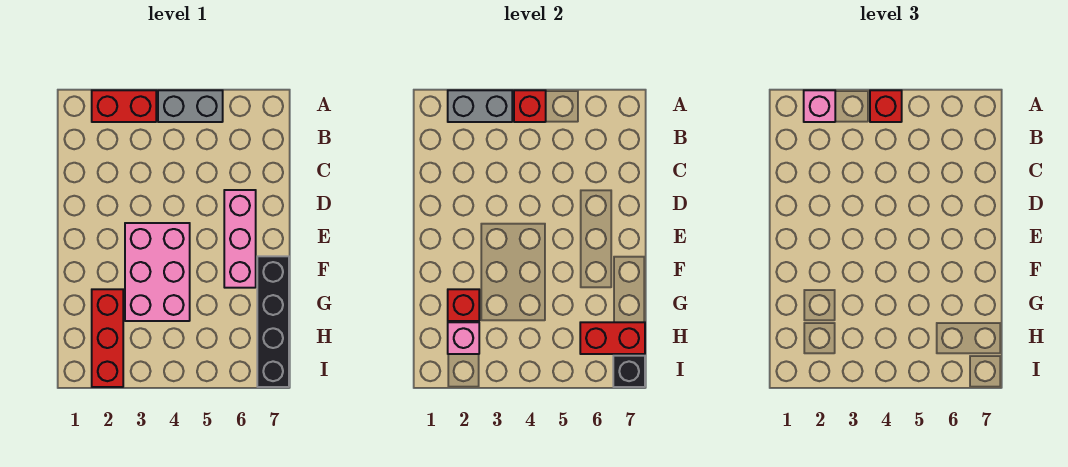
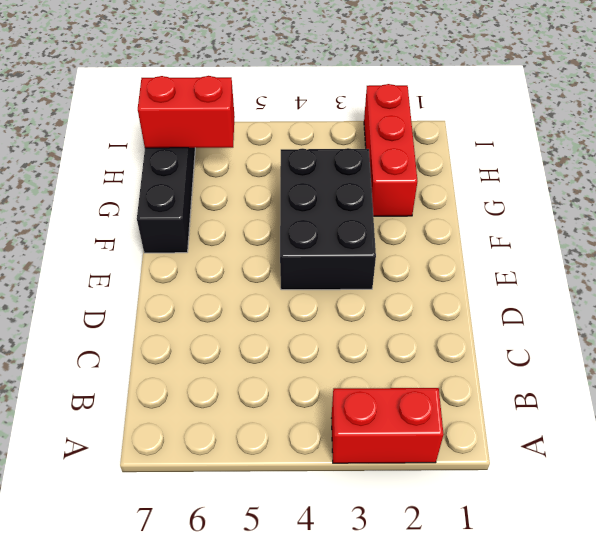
black 2x3 brick [280,148,376,290] -> pink 2x3 brick [125,223,190,321]
none -> grey 1x2 brick [158,90,223,122]
none -> pink 1x3 brick [224,190,256,288]
none -> grey 1x2 brick [448,90,512,122]

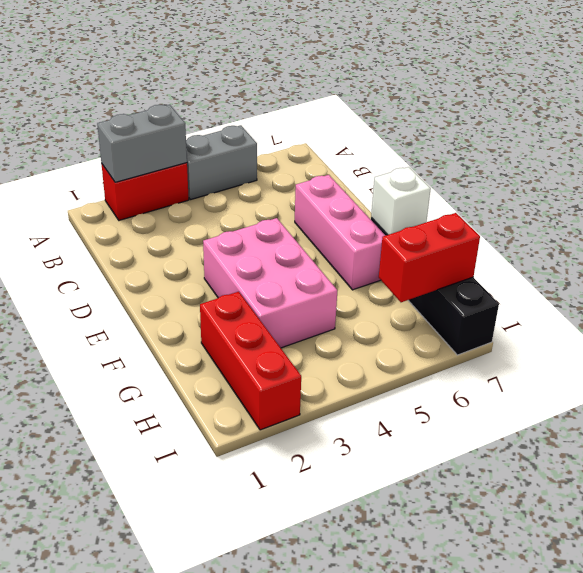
white 1x1 brick [371,167,431,235] -> none
none -> red 1x1 brick [514,90,546,122]
none -> red 1x1 brick [448,289,479,321]
none -> pink 1x1 brick [448,322,479,354]

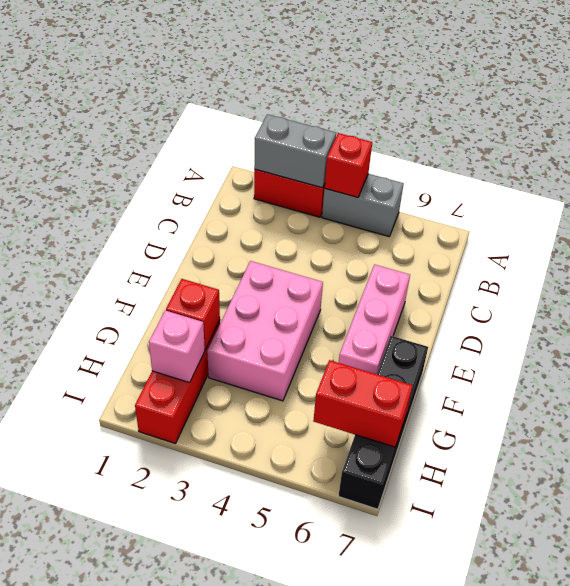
none -> black 1x1 brick [613,356,645,387]
none -> pink 1x1 brick [804,90,835,122]
none -> red 1x1 brick [870,90,902,122]

